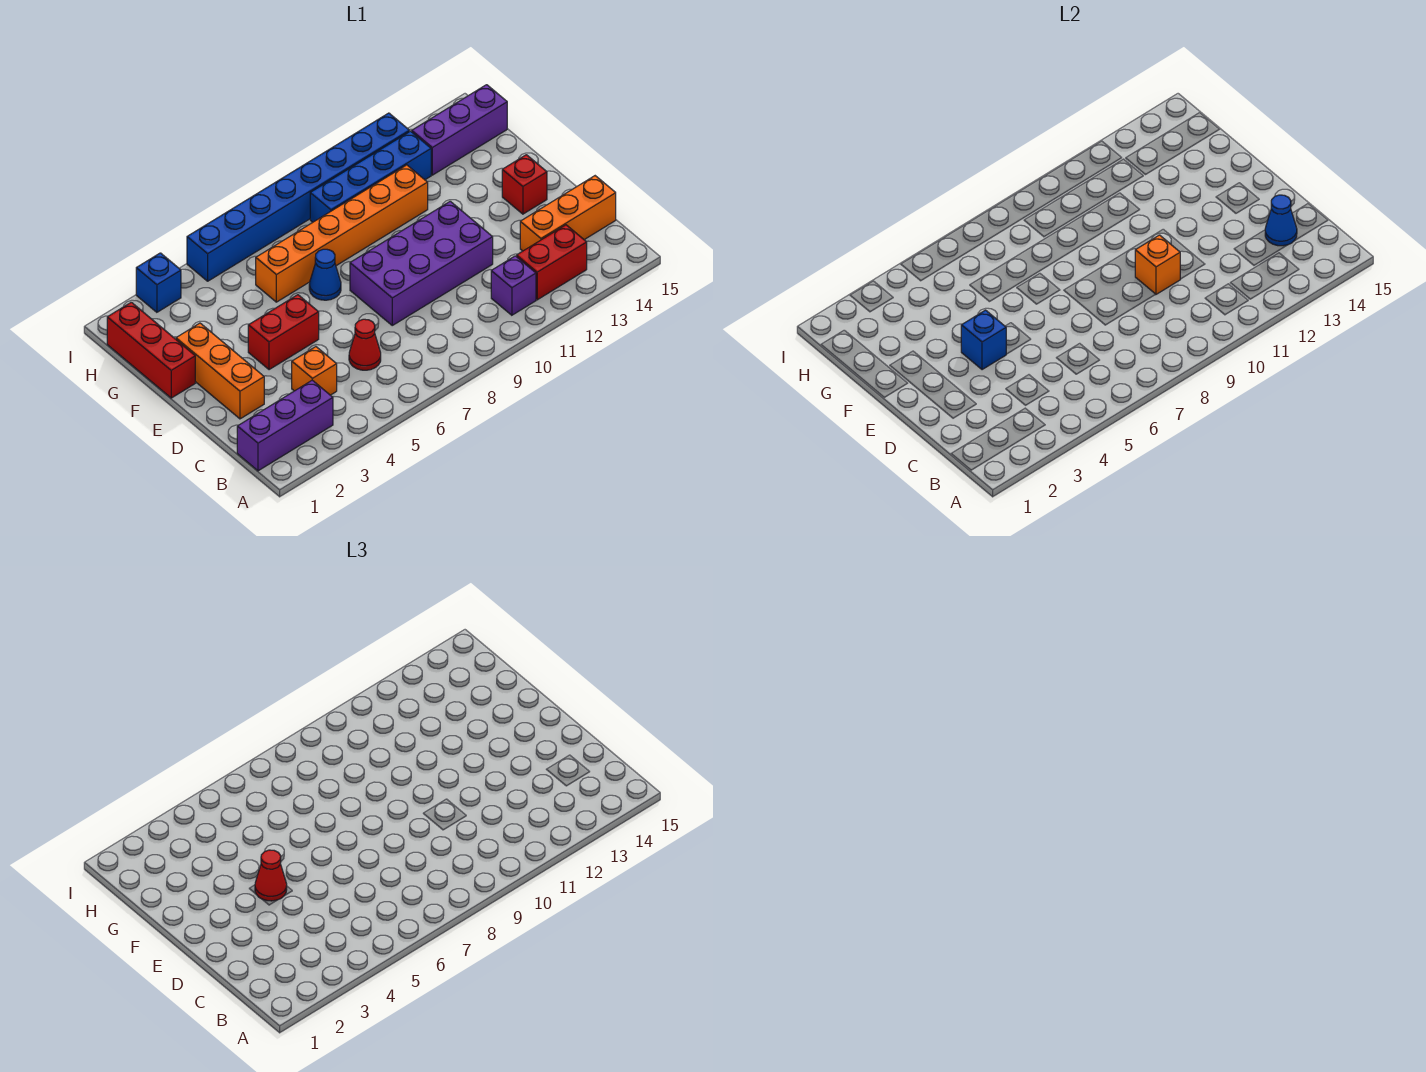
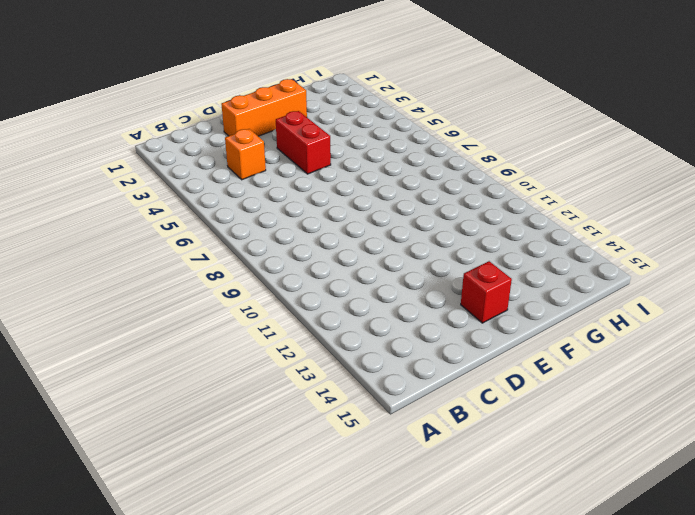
none -> purple 1x3 brick [237,380,333,471]
none -> purple 1x1 brick [491,256,536,315]
none -> red 1x2 brick [517,225,587,300]

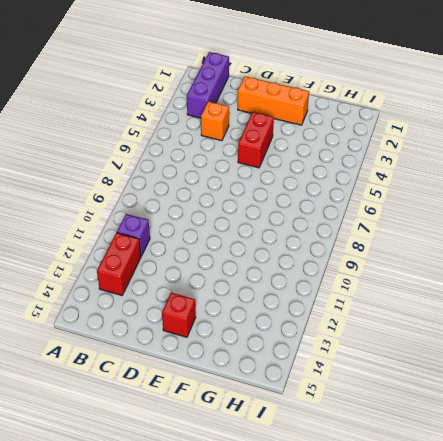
none -> red 1x1 cone [349,319,381,370]
none -> orange 1x3 brick [520,176,616,251]
none -> purple 2x4 brick [350,201,493,325]

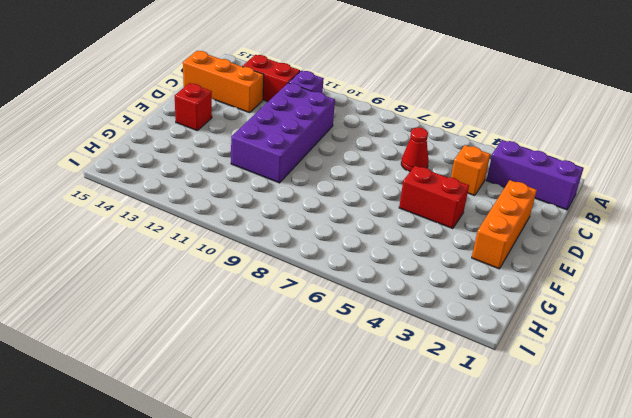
purple 2x4 brick [231,83,335,183] -> purple 2x4 brick turned to [350,201,493,325]
none -> red 1x3 brick [107,302,195,398]
none -> blue 1x1 cone [309,249,341,300]
none -> orange 1x6 brick [256,165,428,302]

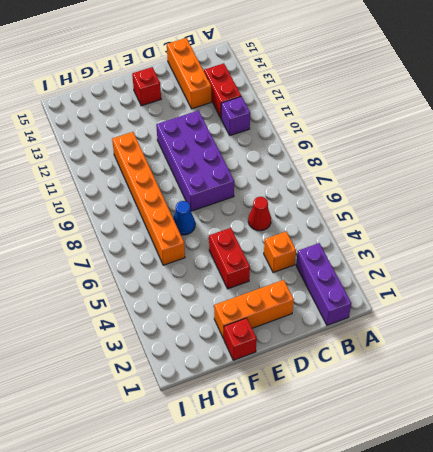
red 1x1 brick [224,318,257,360] -> red 1x3 brick [107,302,195,398]
none -> blue 1x4 brick [310,131,431,222]
none -> purple 1x3 brick [412,85,507,175]
none -> blue 1x1 brick [136,253,181,312]

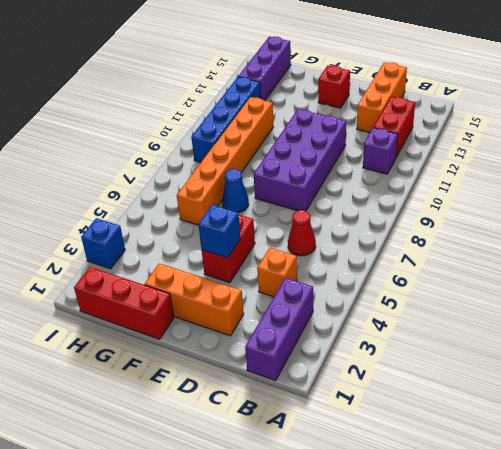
none -> blue 1x8 brick [187,113,409,281]
none -> blue 1x1 cone [1265,195,1297,246]
none -> orange 1x1 brick [1135,235,1180,294]

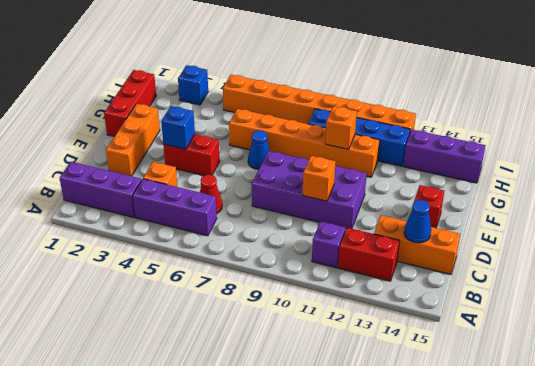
purple 1x3 brick [133,179,217,236] -> none
orange 1x1 brick [325,106,357,149] -> none
orange 1x8 brick [223,75,416,132] -> blue 1x8 brick [187,113,409,281]
none -> red 1x1 cone [255,850,287,901]

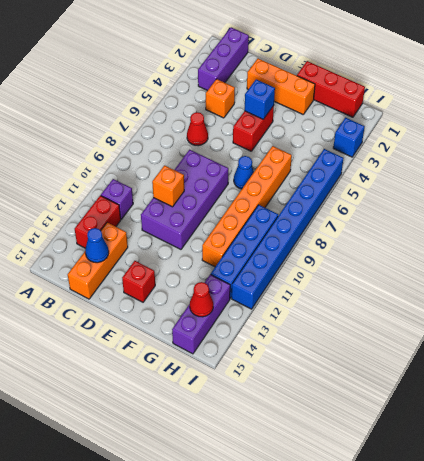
red 1x1 cone [190,282,213,317] -> red 1x1 cone moved to [255,850,287,901]

